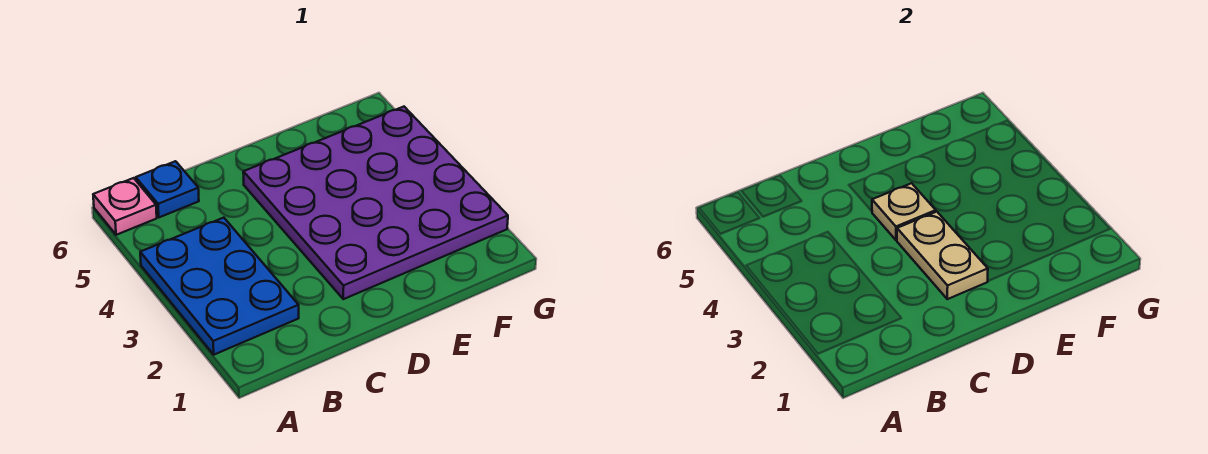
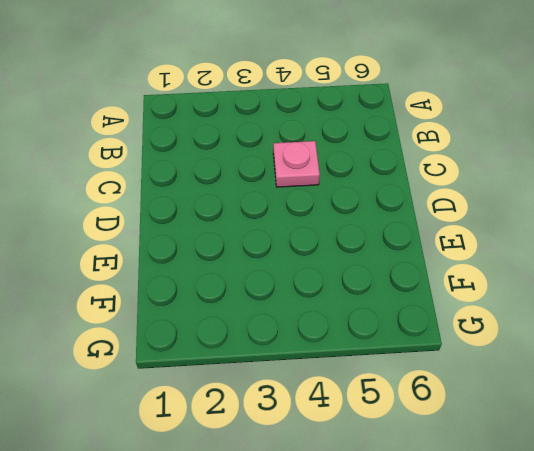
pink 1x1 plate [273,141,320,187] -> pink 1x1 plate moved to [93,178,157,235]
none -> blue 2x3 plate [140,218,299,355]
none -> blue 1x1 plate [136,161,199,217]

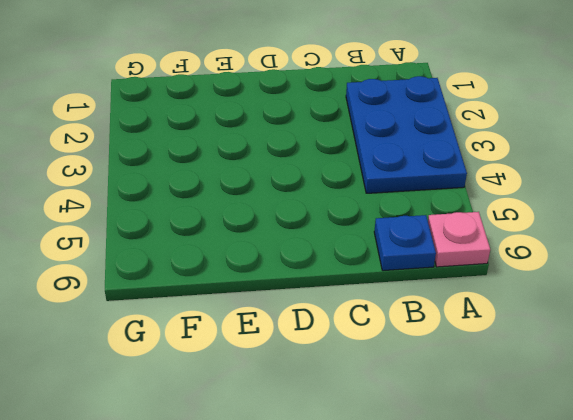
none -> purple 4x4 plate [243,107,508,299]
none -> tan 1x2 plate [897,212,988,299]

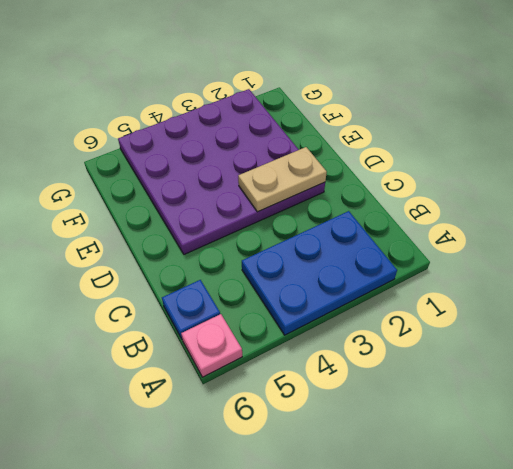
none -> tan 1x1 plate [872,183,936,240]

